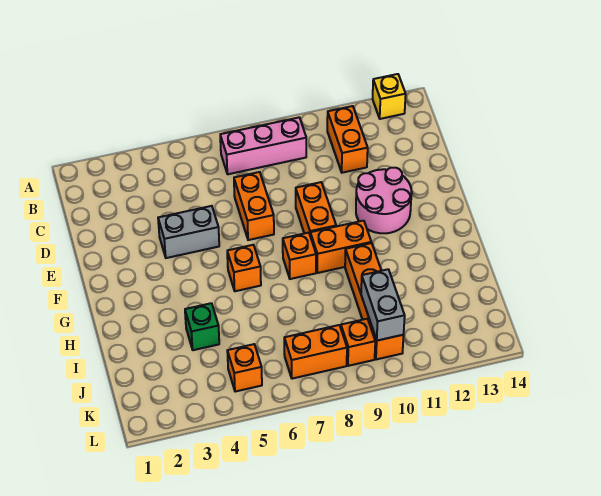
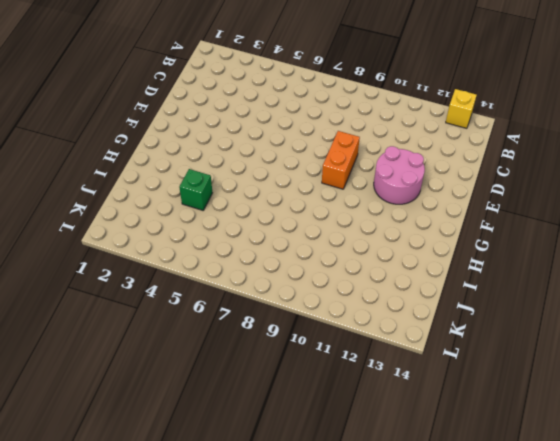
none -> pink 1x3 brick [220,118,306,174]
none -> orange 1x2 brick [327,106,368,173]
none -> orange 1x2 brick [234,172,274,240]

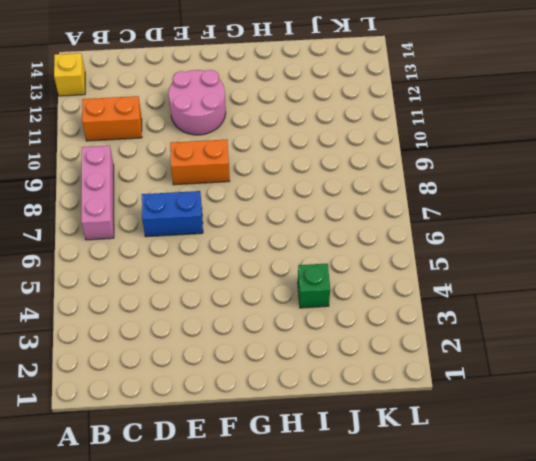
blue 1x2 brick [142,191,203,237] -> orange 1x2 brick [234,172,274,240]
none -> grey 1x2 brick [158,206,219,258]
none -> orange 1x1 brick [227,245,261,291]
none -> orange 1x1 brick [283,233,316,279]

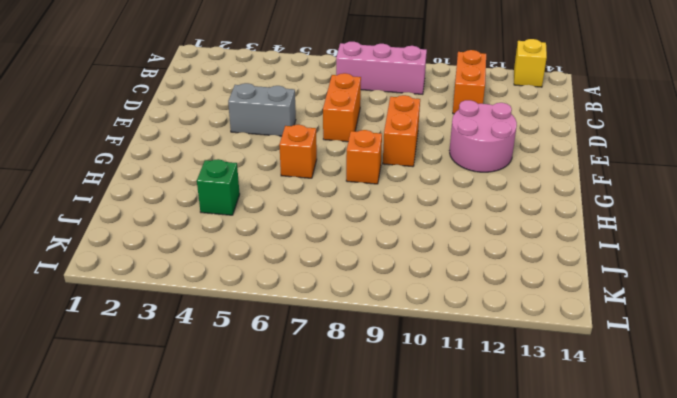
none -> orange 1x2 brick [310,221,371,273]
none -> orange 1x4 brick [345,243,404,359]
none -> orange 1x1 brick [227,344,262,392]

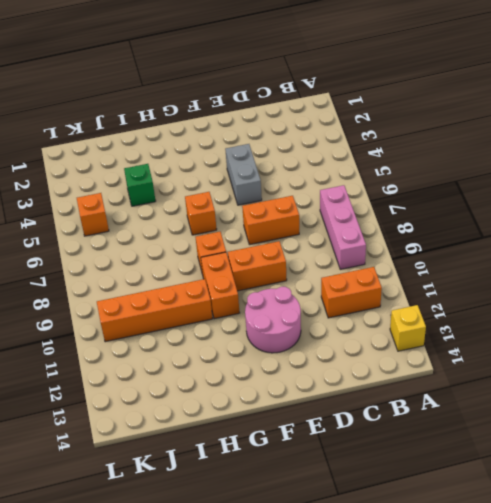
none -> orange 1x2 brick [284,325,347,379]
none -> orange 1x1 brick [341,319,375,366]
none -> grey 1x2 brick [361,269,405,341]

